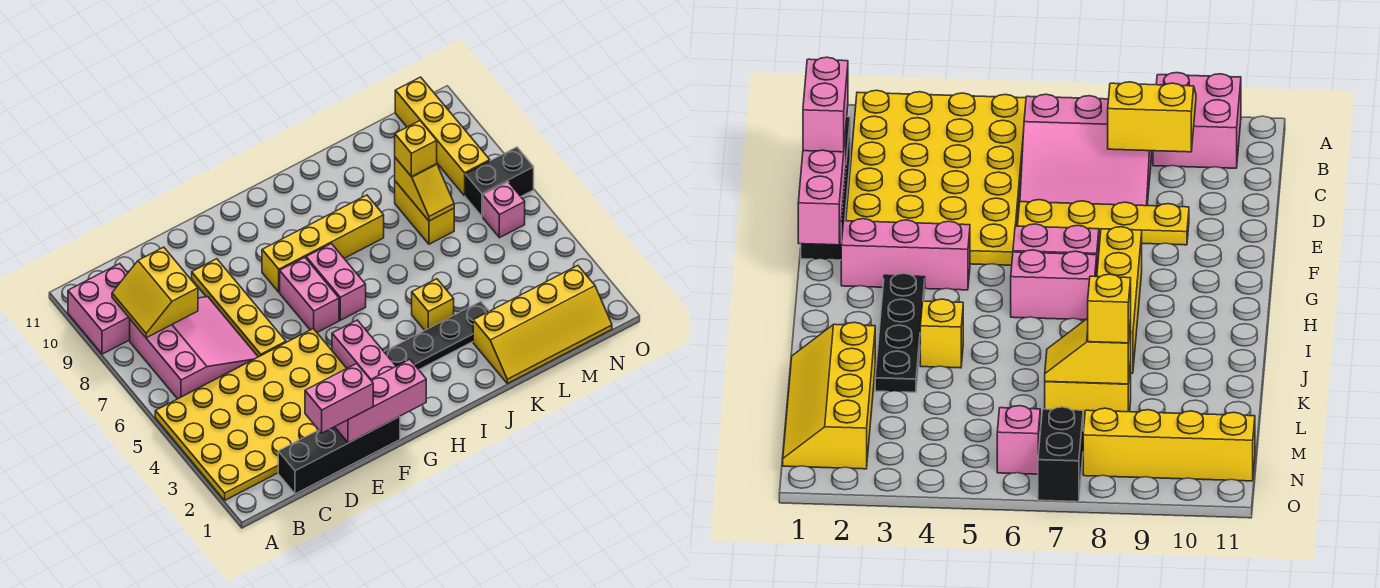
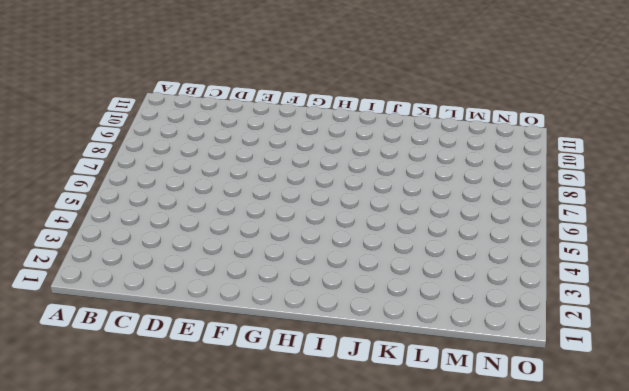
none -> yellow 4x6 plate [155,329,347,500]
none -> pink 2x2 brick [68,264,130,354]
none -> pink 3x3 slope [130,297,258,399]

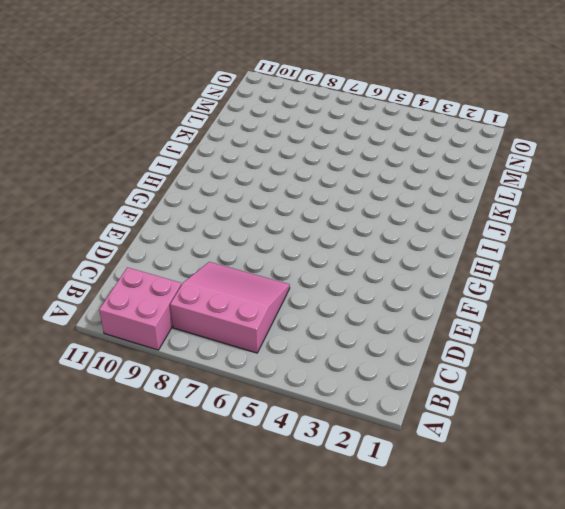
none -> yellow 4x6 plate [155,329,347,500]
none -> black 1x4 brick [278,416,400,494]
none -> yellow 1x4 plate [192,259,286,357]

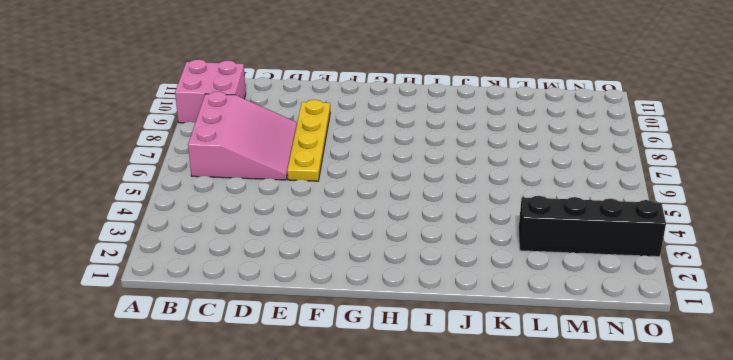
black 1x4 brick [518,196,666,257] -> black 1x4 brick moved to [278,416,400,494]
none -> yellow 4x6 plate [155,329,347,500]
none -> pink 1x3 brick [332,320,396,380]
none -> pink 1x2 brick [280,257,339,332]

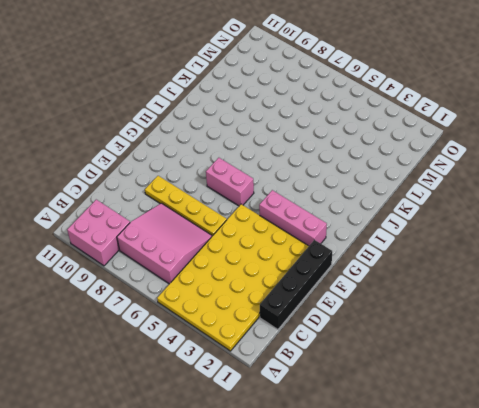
none -> yellow 1x4 brick [262,195,384,292]
none -> black 1x4 plate [384,302,489,370]
none -> pink 1x2 brick [306,244,366,320]

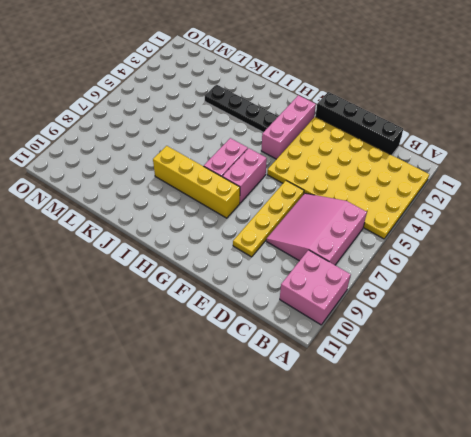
none -> yellow 1x1 brick [412,279,454,330]
none -> yellow 2x4 slope [473,266,612,384]
none -> yellow 1x2 brick [395,181,454,244]

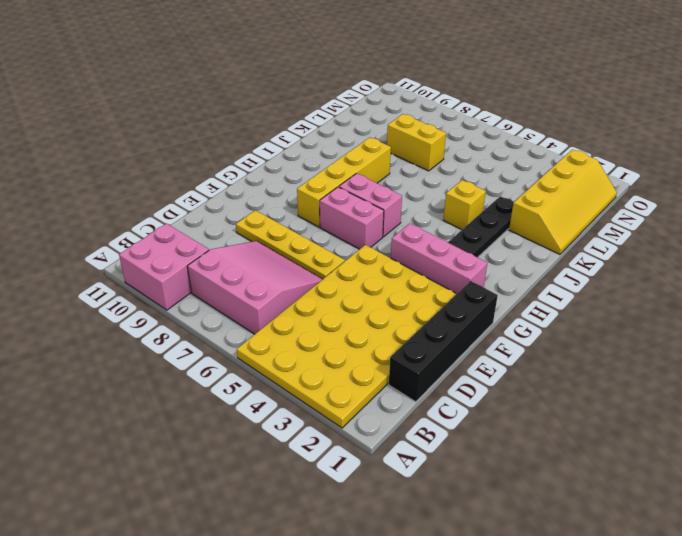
none -> pink 1x1 brick [483,182,525,238]
none -> black 1x2 brick [465,147,534,217]
none -> yellow 1x4 brick [395,77,490,196]

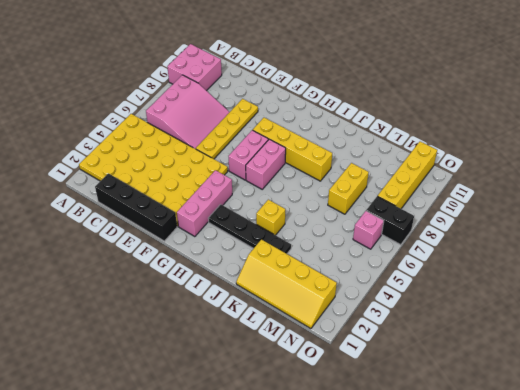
none -> yellow 2x2 slope [112,247,198,338]
none -> pink 1x3 brick [335,359,426,443]
none -> yellow 1x2 slope [395,158,454,221]

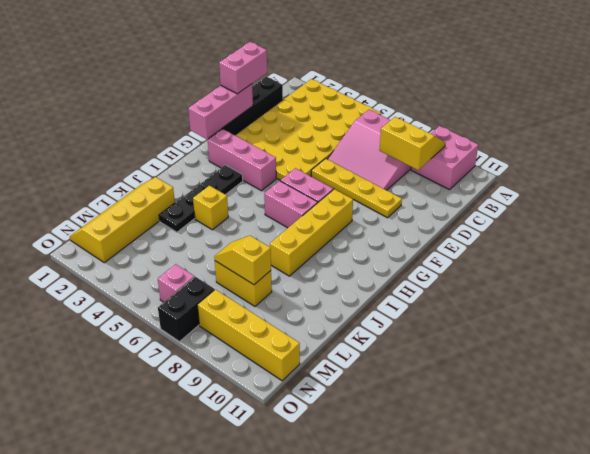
none -> yellow 1x1 brick [395,121,437,176]

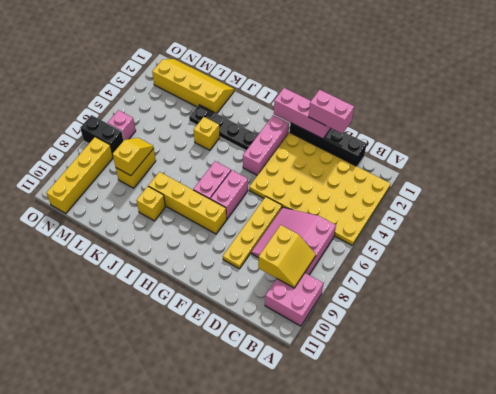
yellow 1x1 brick [136,186,165,221] -> yellow 1x1 brick moved to [395,121,437,176]

